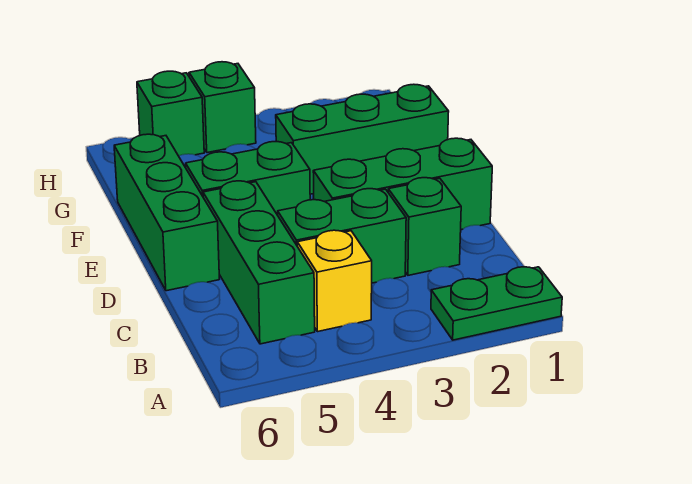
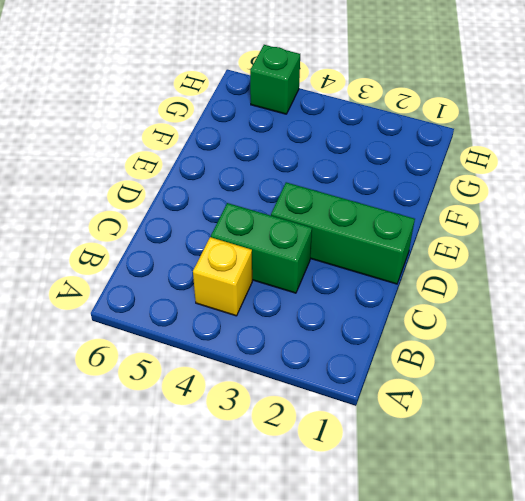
none -> green 1x2 plate [431,267,562,340]
none -> green 1x3 brick [203,181,315,344]

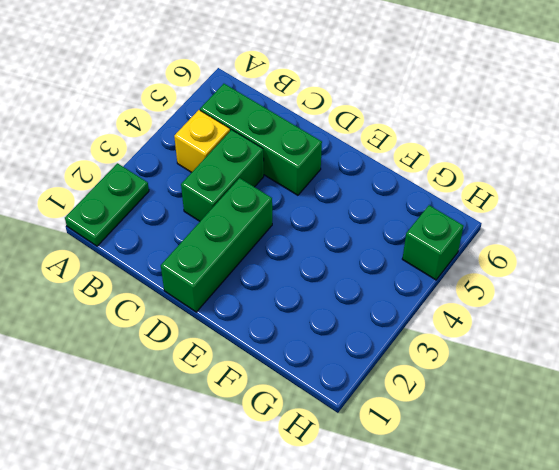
none -> green 1x1 brick [388,178,461,275]
none -> green 1x3 brick [114,134,219,291]

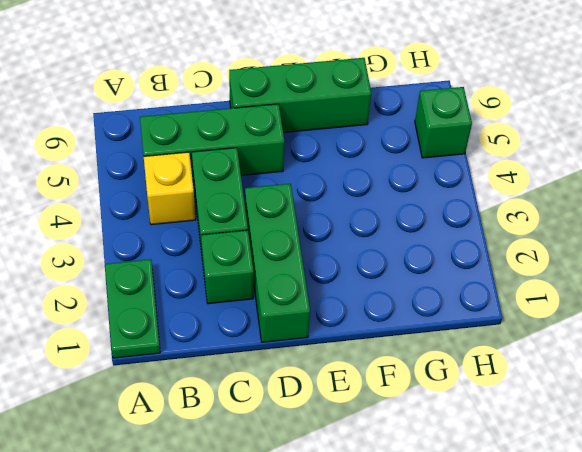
none -> green 1x2 brick [186,142,310,215]
none -> green 1x3 brick [276,84,449,194]

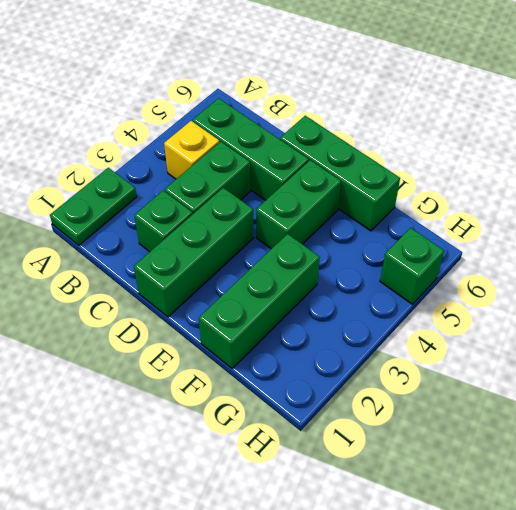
none -> green 1x1 brick [189,62,256,153]

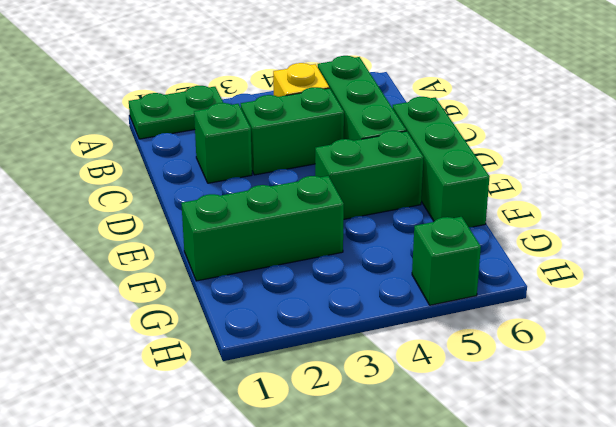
none -> green 1x3 brick [313,138,492,230]
none -> green 1x1 brick [189,62,256,153]

